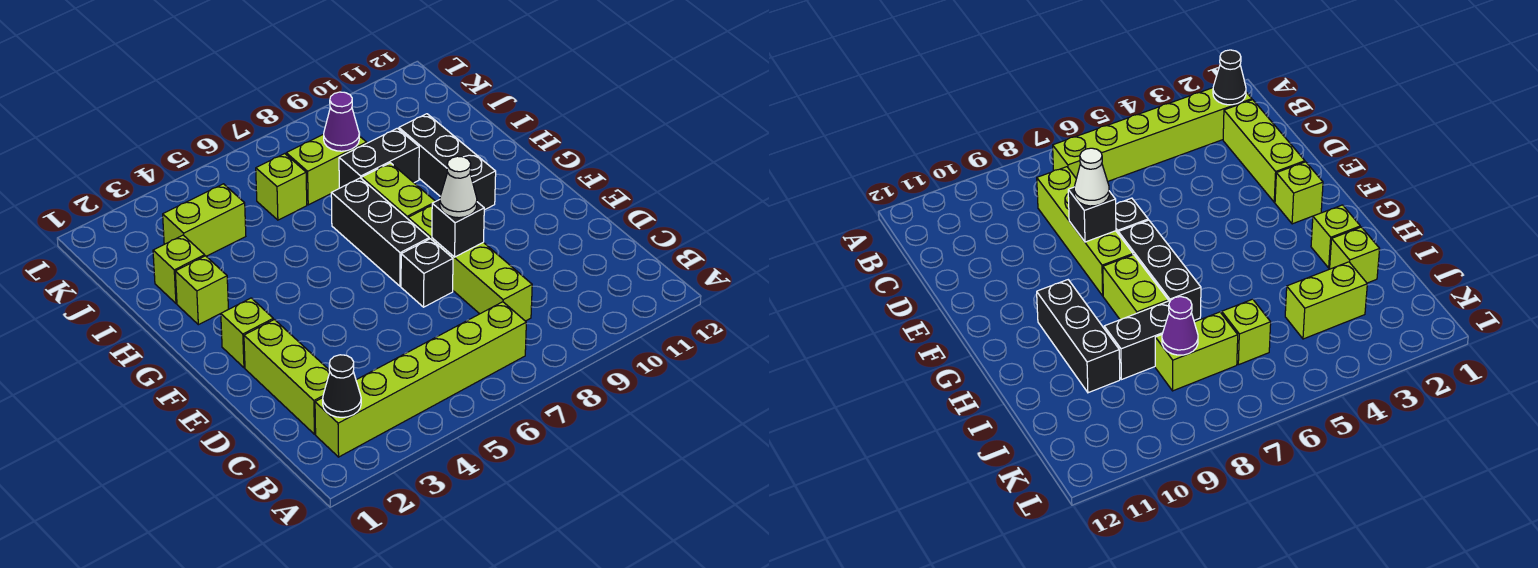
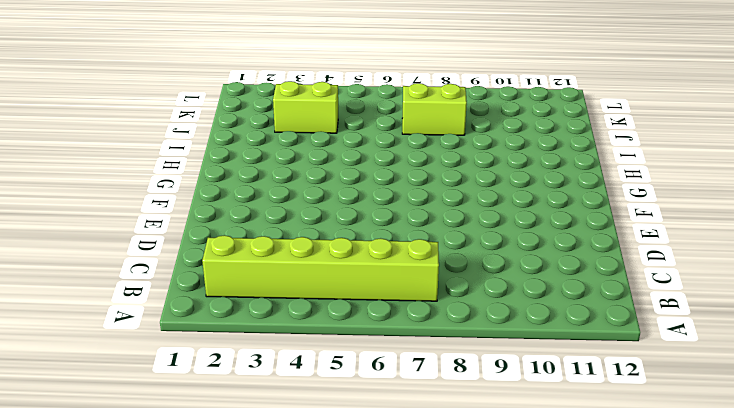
none -> lime 1x3 brick [244,320,330,434]
none -> lime 1x4 brick [408,205,532,321]
none -> black 1x1 brick [401,239,453,307]

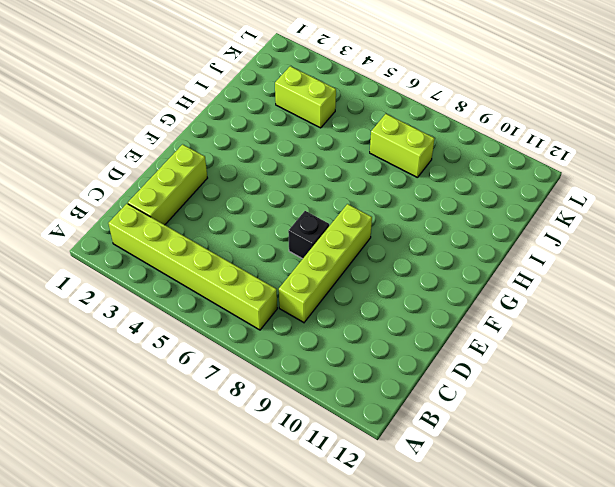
none -> lime 1x1 brick [221,298,273,368]
none -> black 1x3 brick [331,178,429,286]
none -> lime 1x2 brick [362,163,435,219]

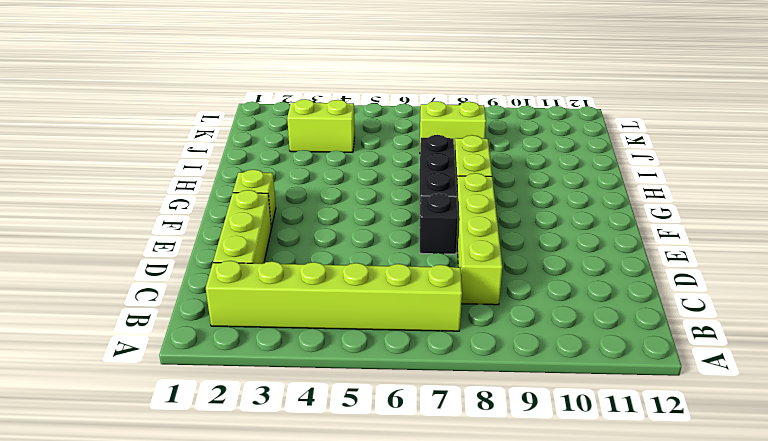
none -> black 1x3 brick [399,114,496,210]
none -> lime 1x1 brick [175,256,228,325]
none -> lime 1x1 brick [153,235,205,303]

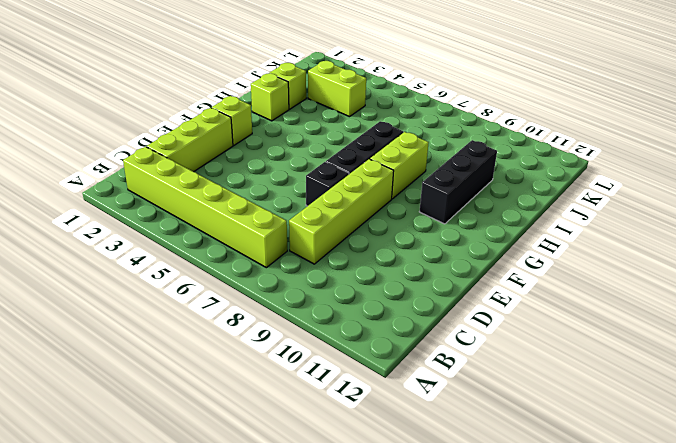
none -> black 1x2 brick [339,128,419,188]
none -> lime 1x1 brick [256,154,307,220]
none -> lime 1x2 brick [286,134,367,205]

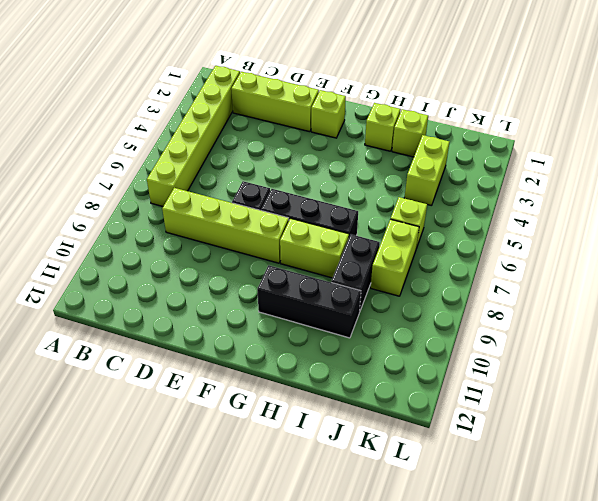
none -> black 1x1 cone [323,355,361,417]
none -> black 1x1 brick [432,200,484,257]
none -> purple 1x1 cone [324,92,359,151]

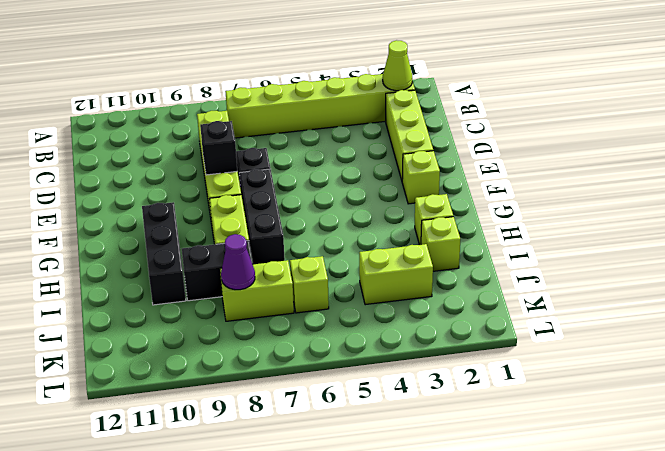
lime 1x1 cone [383,40,412,91] -> black 1x1 cone [323,355,361,417]
none -> white 1x1 cone [440,156,477,218]

